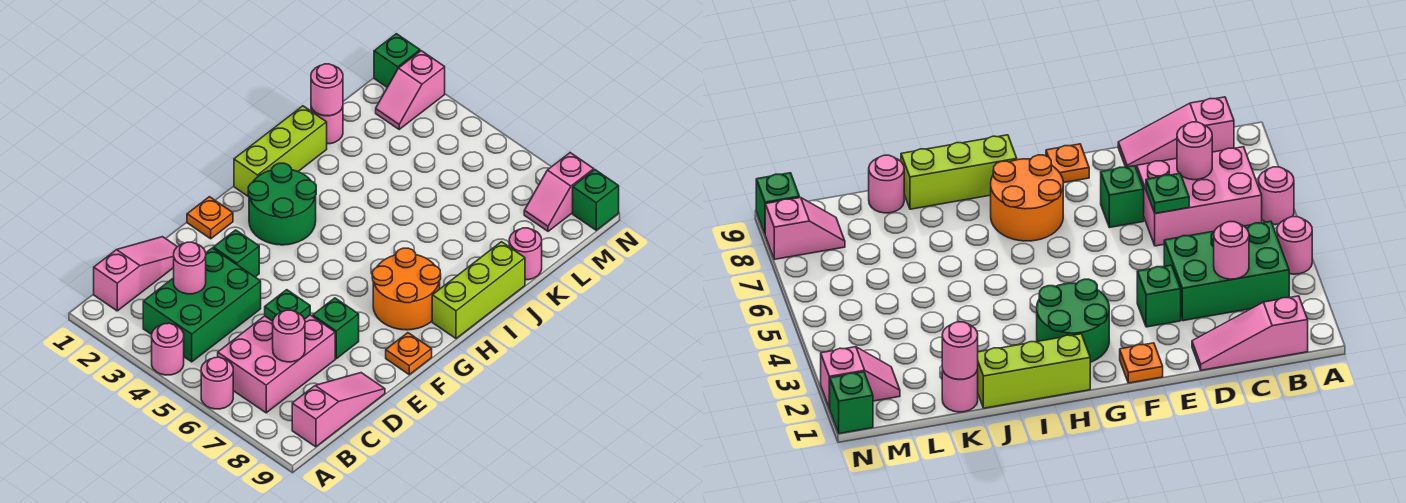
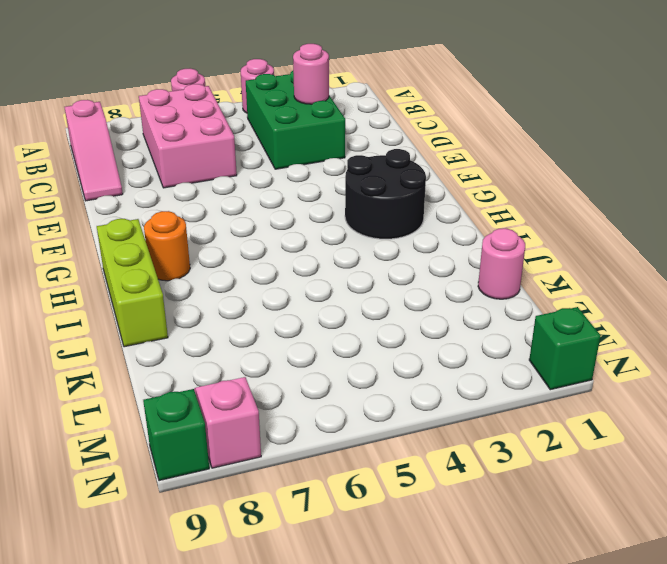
black 2x2 round brick [345,149,426,239] -> green 2x2 round brick [248,163,316,245]
orange 1x1 round brick [144,211,190,281] -> orange 2x2 round brick [372,248,441,330]
none -> pink 1x3 slope [94,237,177,311]
none -> green 1x1 brick [213,230,259,277]
none -> green 1x1 brick [313,298,359,359]

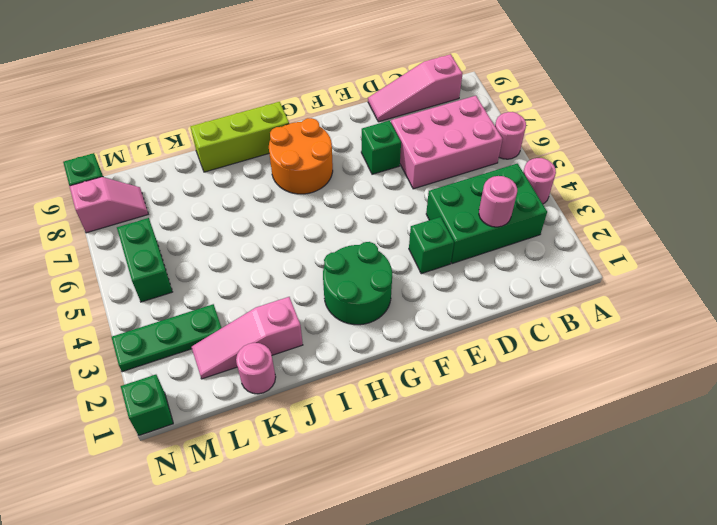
pink 1x3 slope [192,297,303,379] -> pink 1x3 slope moved to [94,237,177,311]
green 1x3 plate [112,304,221,372] -> none
green 1x2 brick [117,218,172,302] -> none
none -> orange 1x1 plate [187,197,233,239]
none -> orange 1x1 plate [386,333,432,375]
none -> lime 1x3 brick [234,106,327,197]

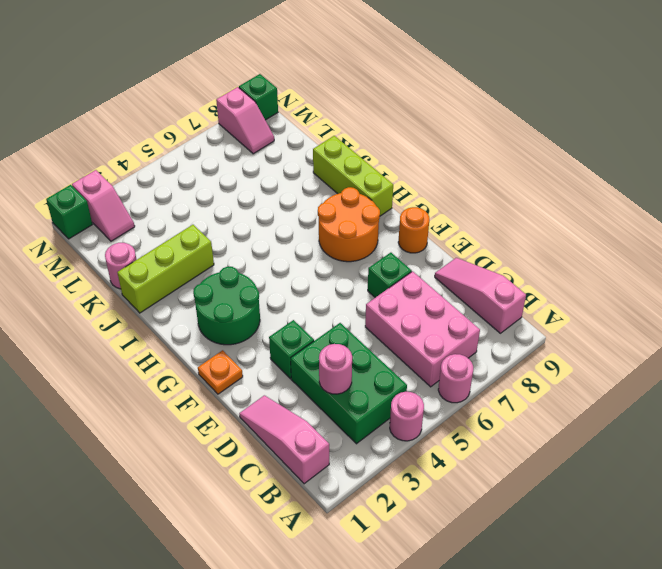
orange 1x1 round brick [398,207,429,253] -> orange 1x1 plate [386,333,432,375]
lime 1x3 brick [117,225,214,313] -> lime 1x3 brick turned to [234,106,327,197]
none -> pink 1x1 round brick [509,228,542,280]
none -> pink 1x1 round brick [273,310,305,362]
none -> green 1x1 plate [265,290,310,321]

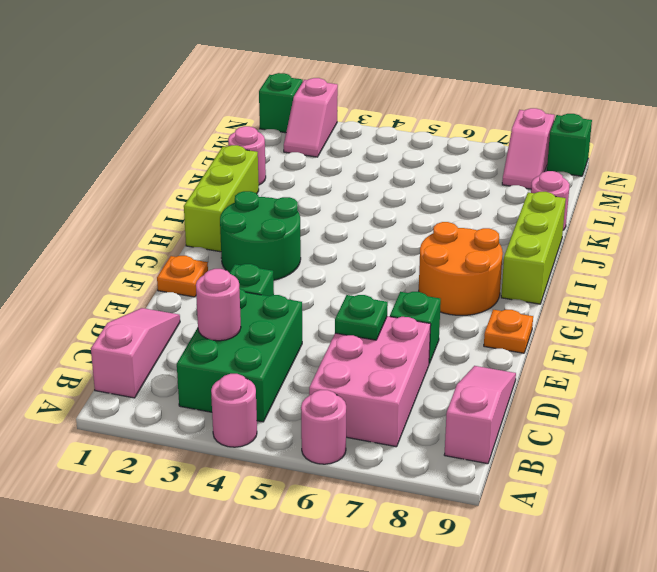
none -> pink 1x1 round brick [273,310,305,362]
none -> pink 1x1 round brick [311,64,343,116]

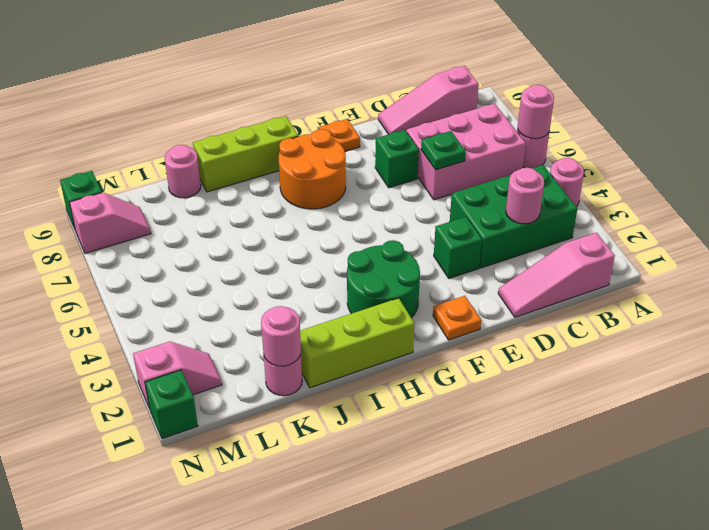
pink 1x1 round brick [517,85,554,139] -> pink 1x1 round brick moved to [273,310,305,362]

